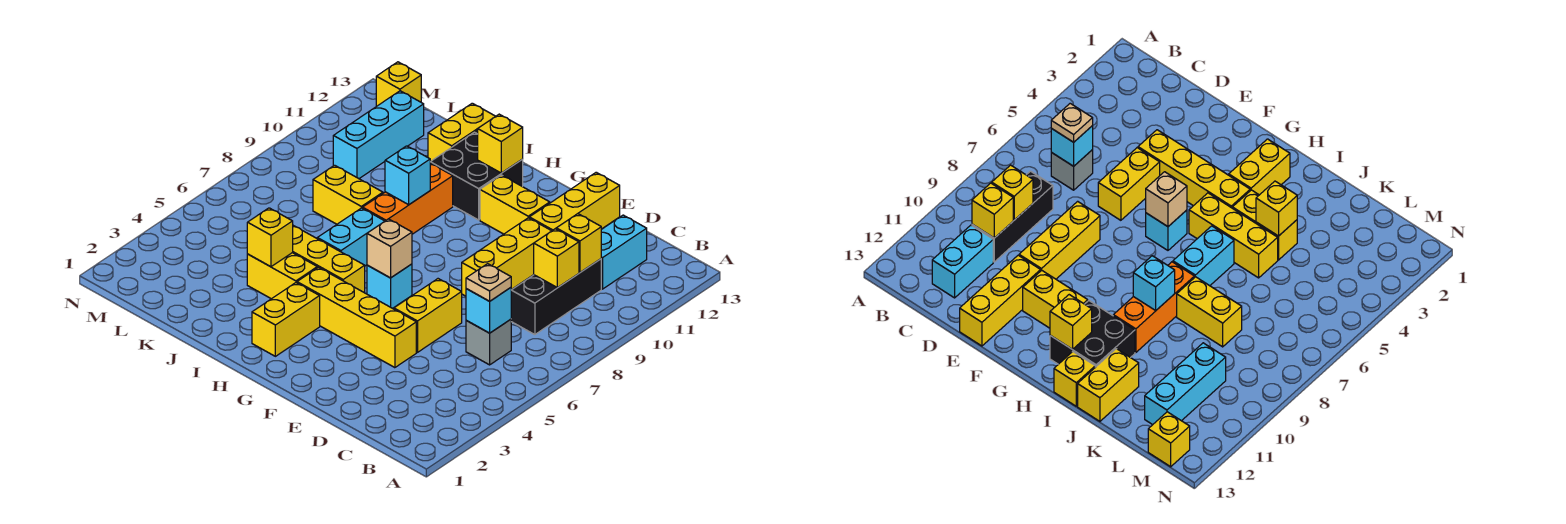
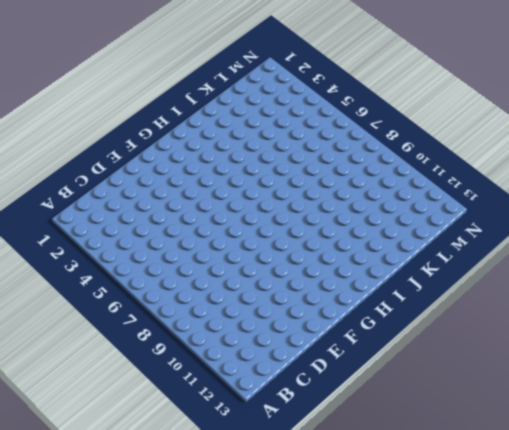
none -> grey 1x1 brick [466,319,511,365]
none -> black 1x3 brick [511,259,601,335]
none -> cyan 1x2 brick [601,215,647,289]

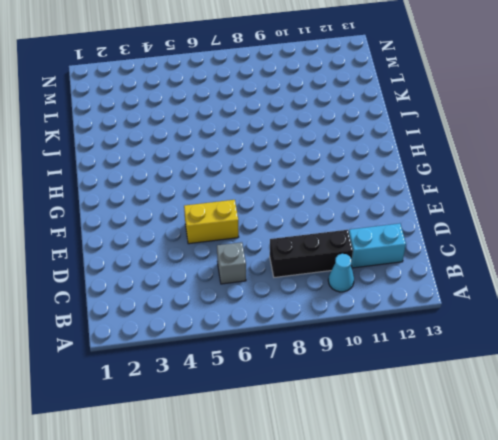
cyan 1x1 cone [328,254,354,292] -> none
none -> yellow 1x4 brick [297,267,416,368]
none -> yellow 1x3 brick [461,218,551,296]
none -> yellow 1x3 brick [529,172,620,231]

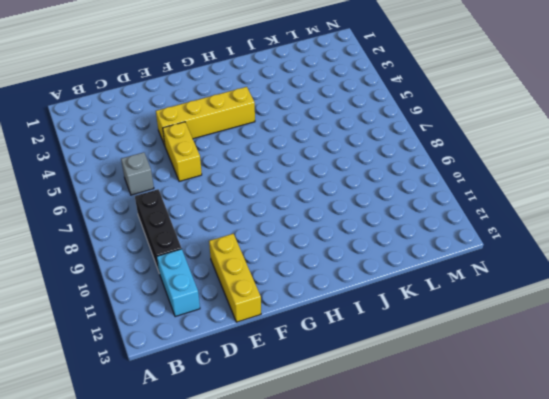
none -> yellow 1x3 brick [461,218,551,296]
none -> yellow 1x2 brick [480,175,550,234]
none -> cyan 1x1 brick [367,264,412,308]

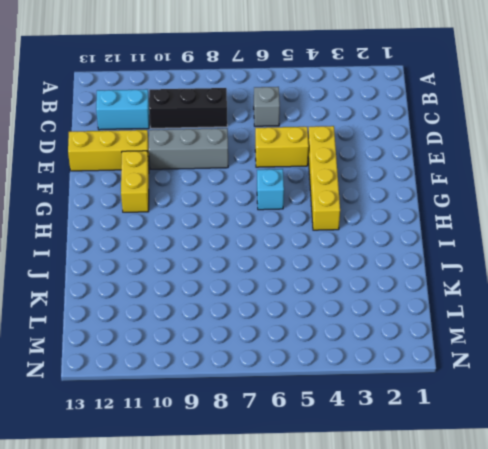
grey 1x3 brick [149,128,228,169] -> yellow 1x3 brick [461,218,551,296]
none -> yellow 1x2 brick [252,283,320,356]
none -> yellow 1x3 brick [292,226,365,293]
none -> black 2x2 brick [430,132,523,220]

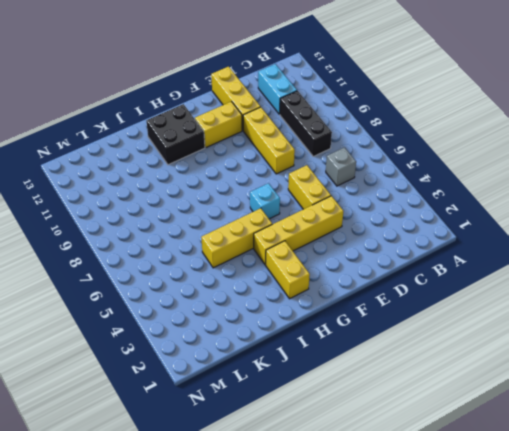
none -> yellow 1x2 brick [247,253,317,299]
none -> cyan 1x2 brick [317,208,384,266]
none -> orange 1x3 brick [363,163,453,234]

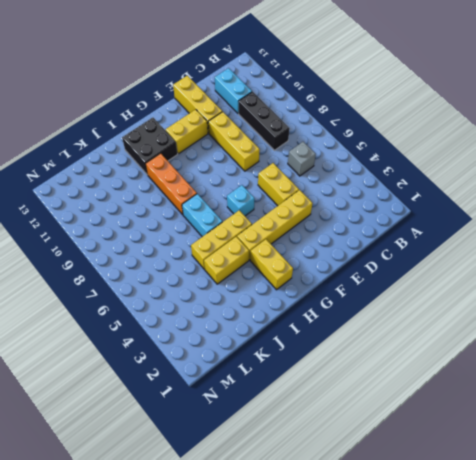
none -> yellow 1x1 brick [1054,352,1095,406]
none -> yellow 1x2 brick [313,165,383,224]
none -> yellow 1x2 brick [428,103,496,162]

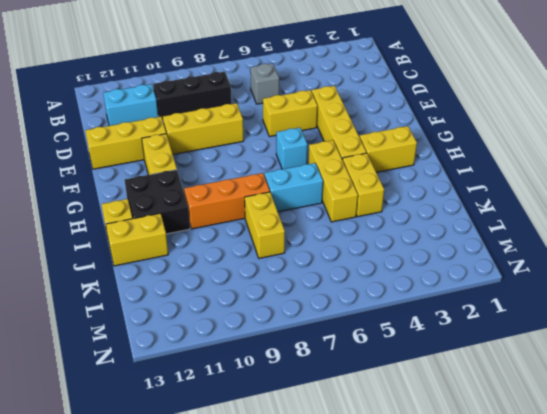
none -> cyan 1x3 brick [333,91,424,179]
none -> yellow 1x1 brick [376,62,421,106]
none -> cyan 1x1 brick [466,288,511,333]

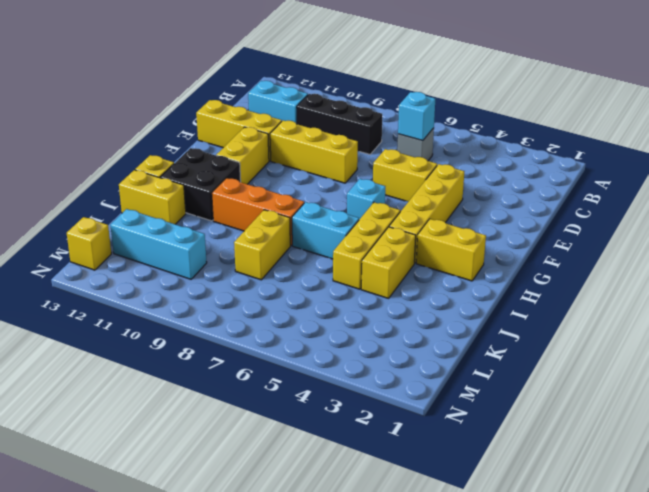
none -> yellow 1x1 brick [534,229,579,288]
none -> yellow 1x1 brick [556,214,601,272]
none -> tan 1x1 brick [367,219,412,278]

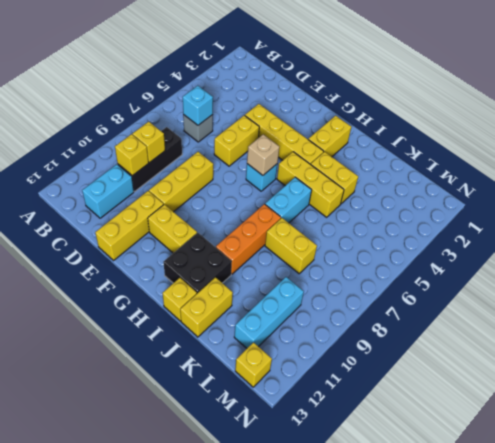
none -> yellow 1x1 brick [478,114,523,173]
none -> cyan 1x1 brick [385,146,430,205]
none -> yellow 1x1 brick [247,208,293,267]

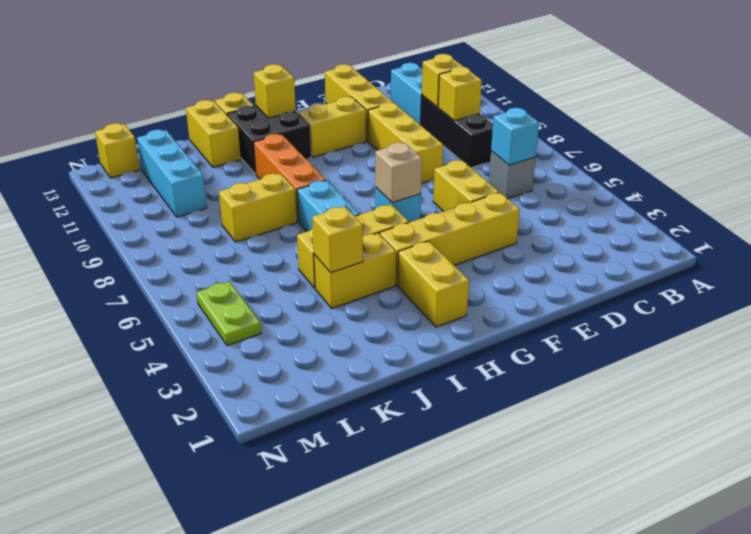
lime 1x2 plate [196,281,261,346] -> none
none -> cyan 1x1 brick [385,146,430,205]
none -> tan 1x1 plate [466,264,511,301]

